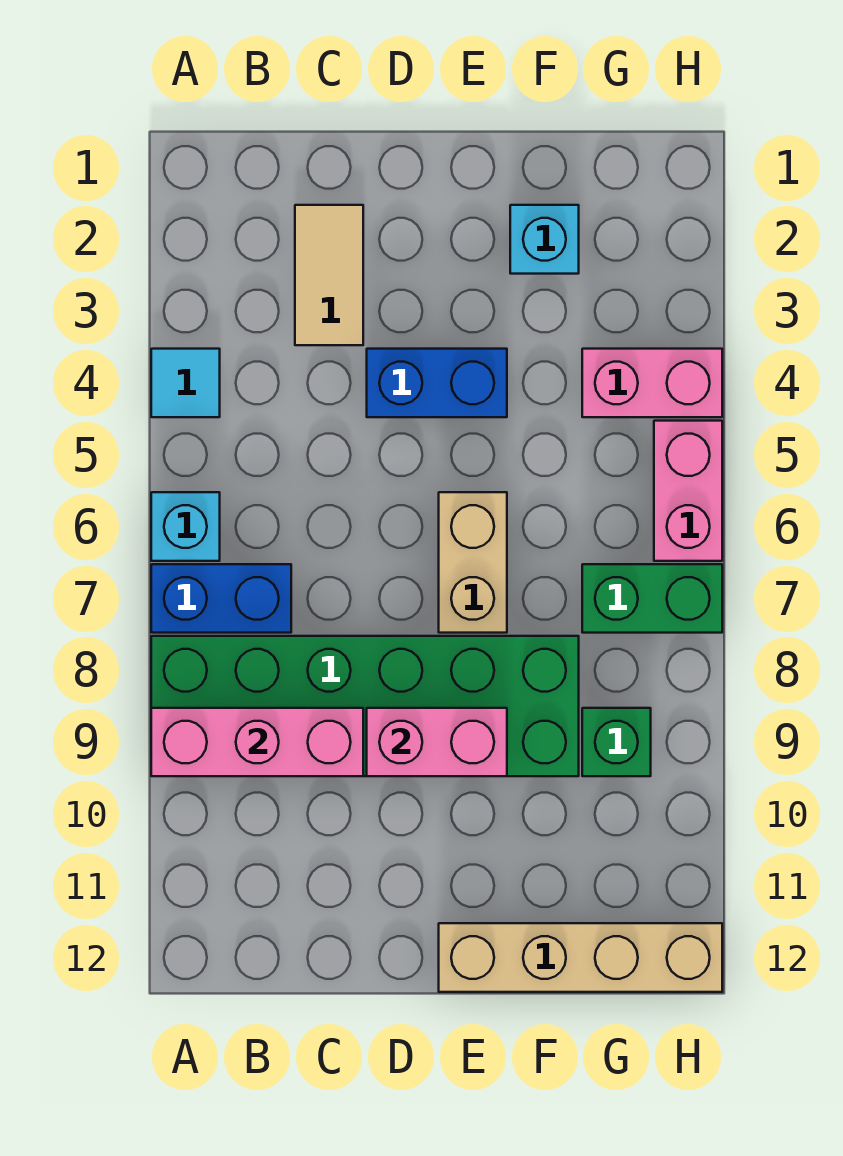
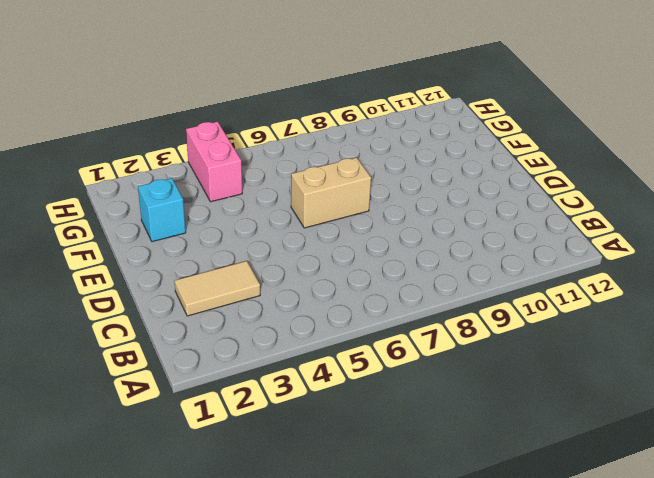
none -> cyan 1x1 tile [151,349,220,417]
none -> cyan 1x1 brick [151,492,220,561]
none -> blue 1x2 brick [151,564,291,633]

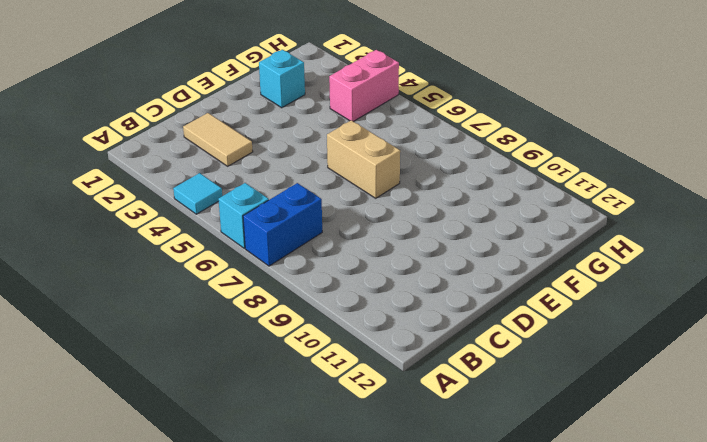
none -> green 2x6 brick [151,636,579,776]
none -> blue 1x2 brick [367,349,507,417]
none -> tan 1x4 brick [439,923,722,992]

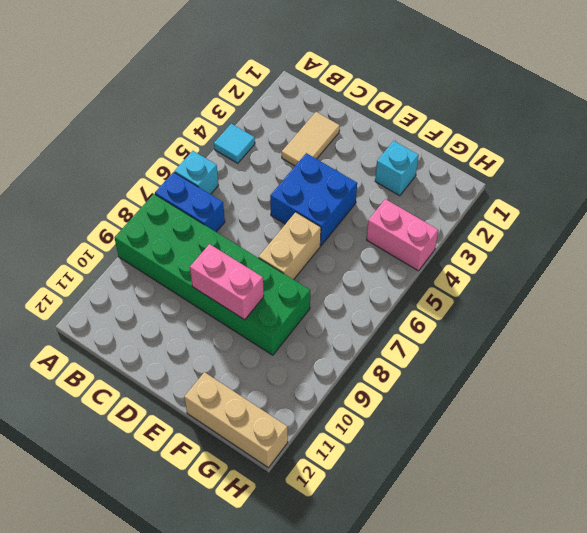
blue 2x2 brick [270,153,357,245] -> blue 1x2 brick [367,349,507,417]
tan 1x3 brick [184,372,288,468] -> tan 1x4 brick [439,923,722,992]
none -> green 1x2 brick [582,564,722,633]
none -> green 1x1 brick [582,708,651,776]
none -> pink 1x2 brick [654,421,722,561]

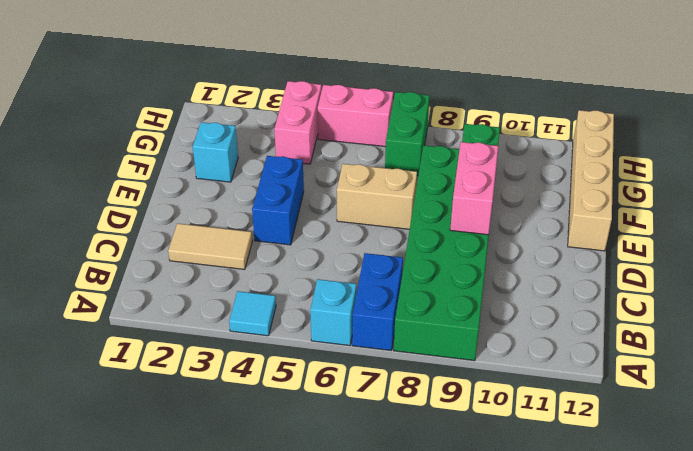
none -> pink 1x3 brick [151,708,363,776]

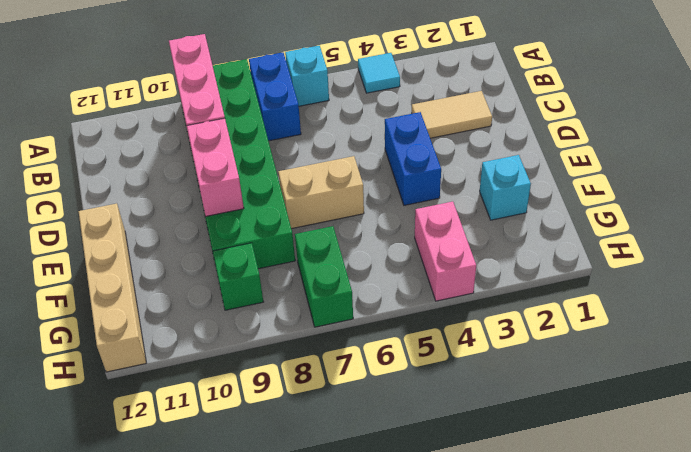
none -> pink 1x2 brick [654,421,722,561]

